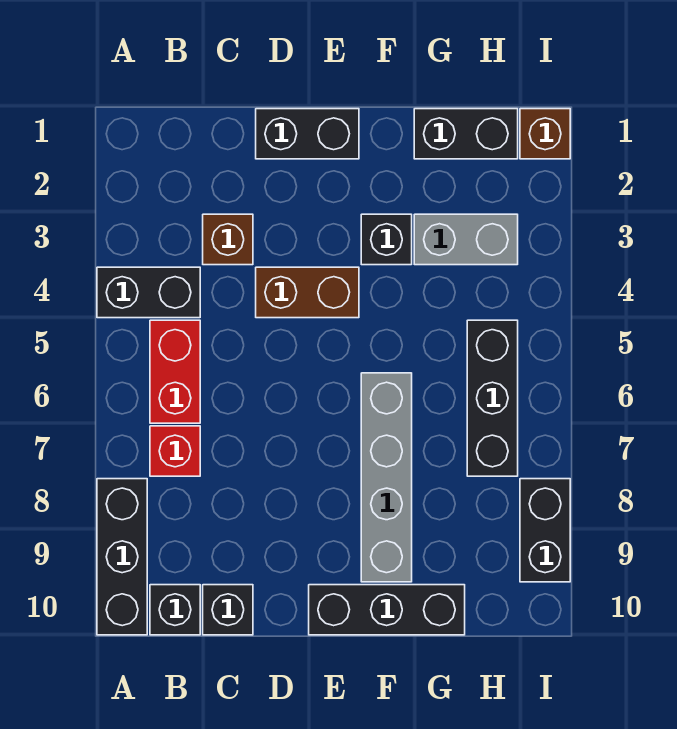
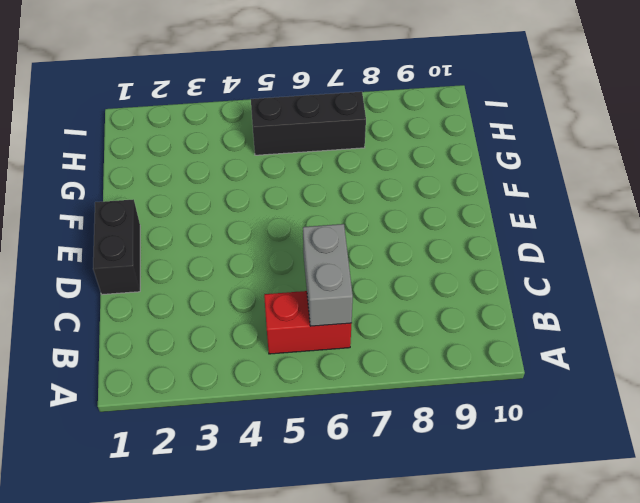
grey 1x2 brick [303,224,353,326] -> grey 1x2 brick moved to [414,214,518,265]
none -> black 1x2 brick [97,267,200,318]
none -> black 1x3 brick [97,479,147,635]
none -> red 1x1 brick [150,426,200,476]

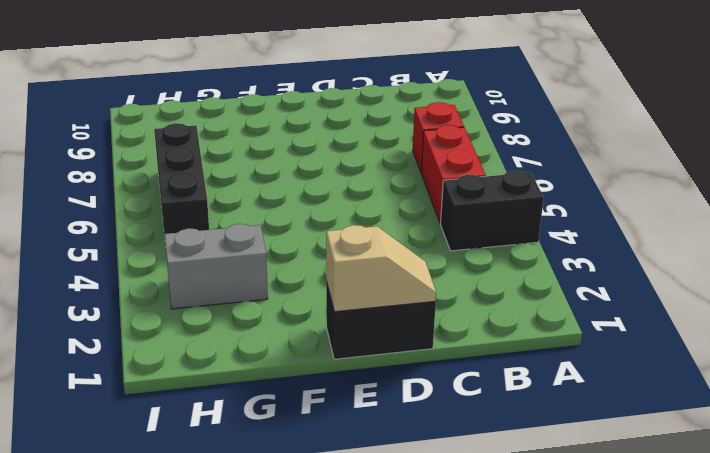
tan 1x2 slope [326,225,436,312] -> none
none -> black 1x3 brick [97,479,147,635]
none -> black 1x1 brick [150,585,200,635]
none -> brown 1x1 brick [203,214,253,265]

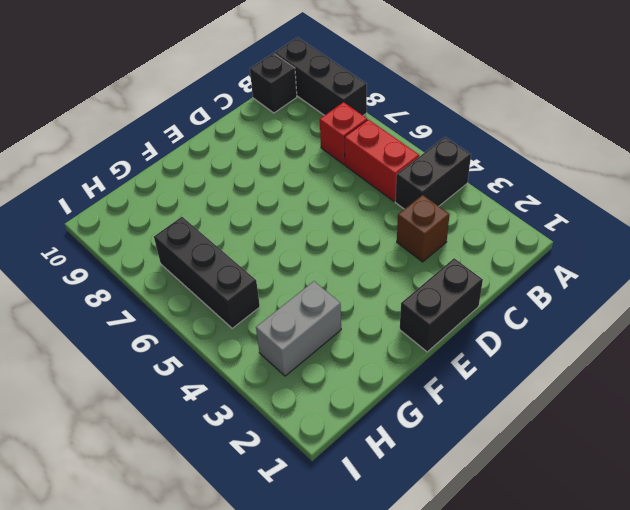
none -> black 1x1 brick [203,585,253,635]
none -> brown 1x2 brick [256,267,359,318]
none -> black 1x3 brick [309,585,465,635]

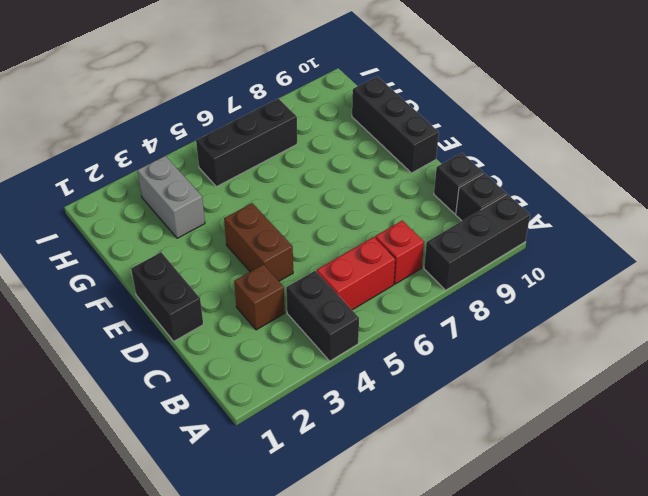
none -> black 1x1 brick [361,214,412,265]
none -> grey 1x4 brick [361,373,412,582]
none -> black 1x2 brick [414,109,518,159]

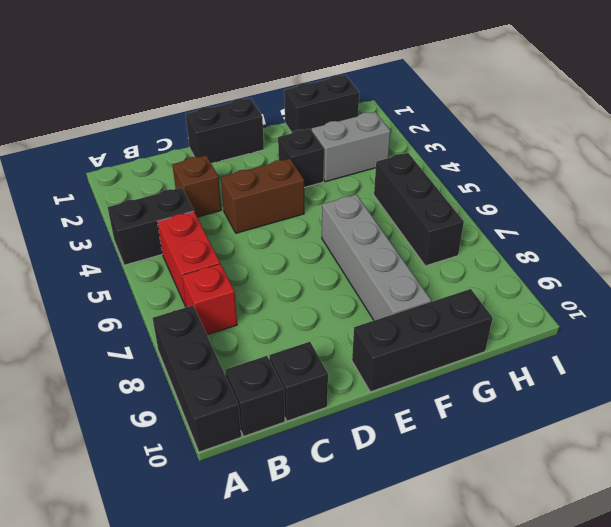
none -> brown 1x1 brick [520,109,570,159]
none -> black 1x2 brick [520,479,570,582]

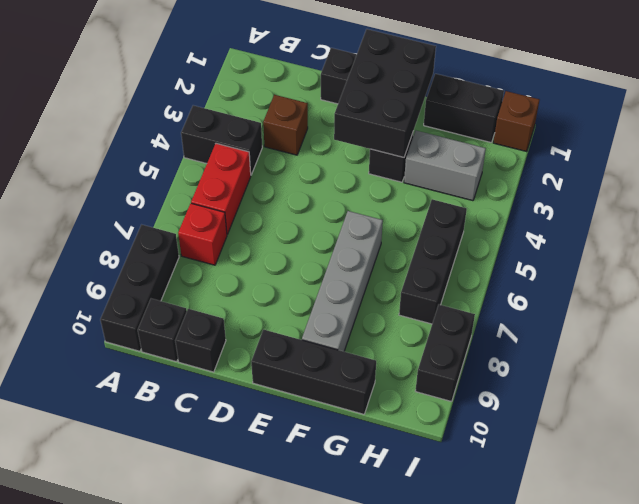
black 2x3 brick [334,29,436,157] -> none
none -> brown 1x2 brick [256,267,359,318]

